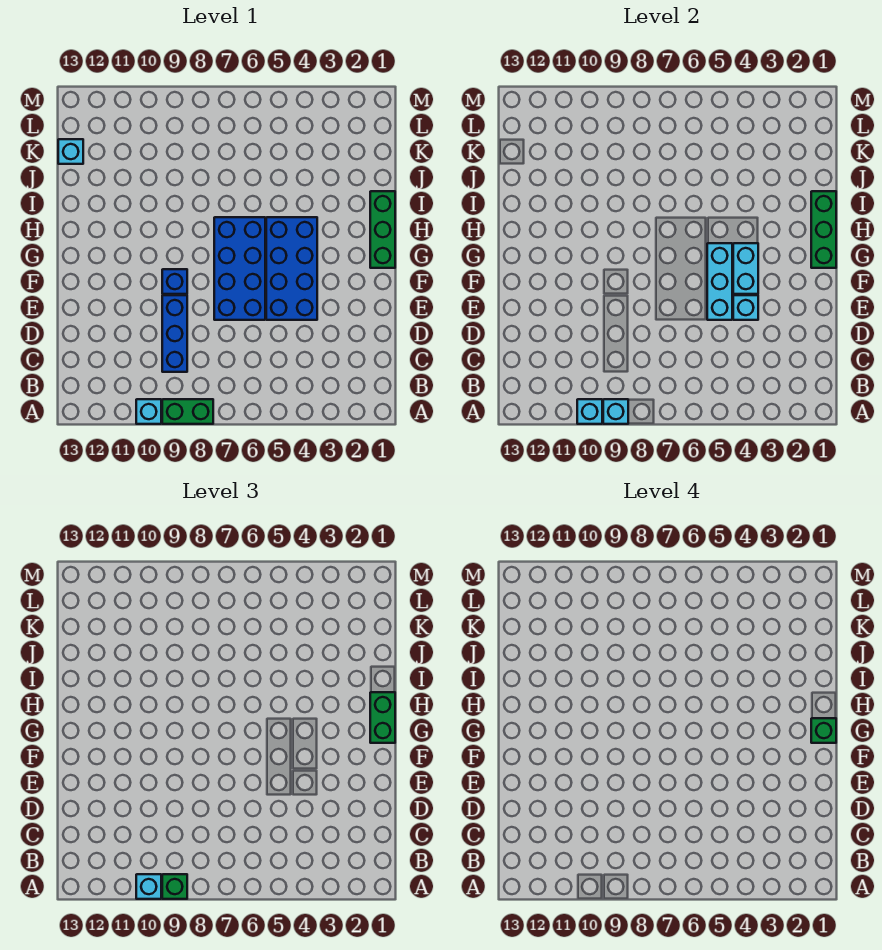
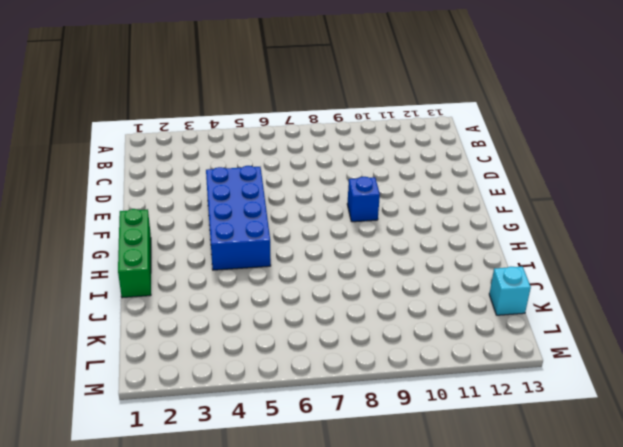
none -> green 1x2 brick [162,399,213,424]
none -> cyan 1x1 brick [136,399,161,424]
none -> blue 1x3 brick [162,295,187,372]

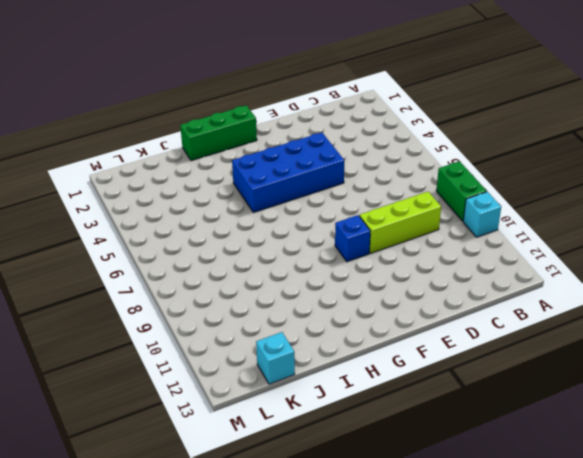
lime 1x3 brick [359,192,441,253] -> blue 1x3 brick [162,295,187,372]
none -> blue 2x4 brick [214,217,265,320]
none -> cyan 1x1 brick [603,399,628,424]
none -> cyan 1x1 brick [577,399,602,424]

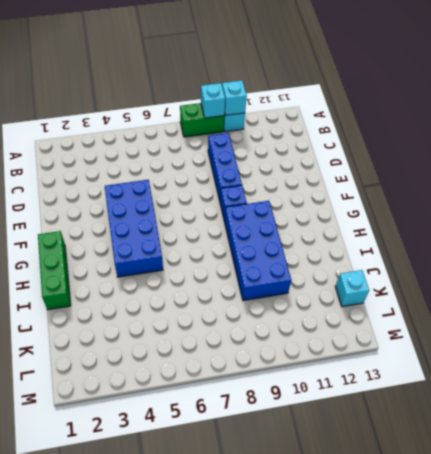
blue 2x4 brick [224,201,291,301] -> blue 2x4 brick moved to [214,217,265,320]
none -> cyan 1x1 brick [733,295,758,320]
none -> cyan 1x3 brick [707,243,732,320]
none -> cyan 1x2 brick [733,243,758,294]

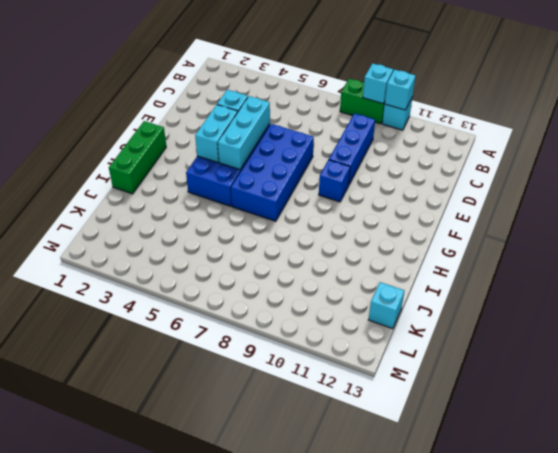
none -> green 1x3 brick [811,191,836,268]
none -> green 1x1 brick [162,874,187,899]
none -> cyan 1x1 brick [136,874,161,899]

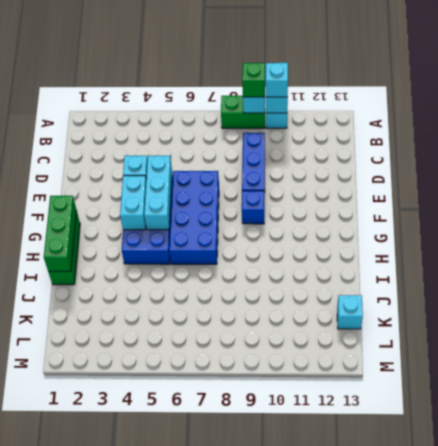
none -> green 1x2 brick [370,692,395,743]
none -> green 1x1 brick [811,718,836,743]

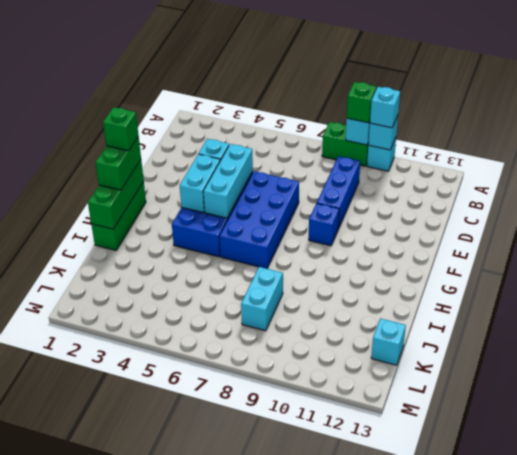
cyan 1x2 brick [241,267,283,331] -> none

